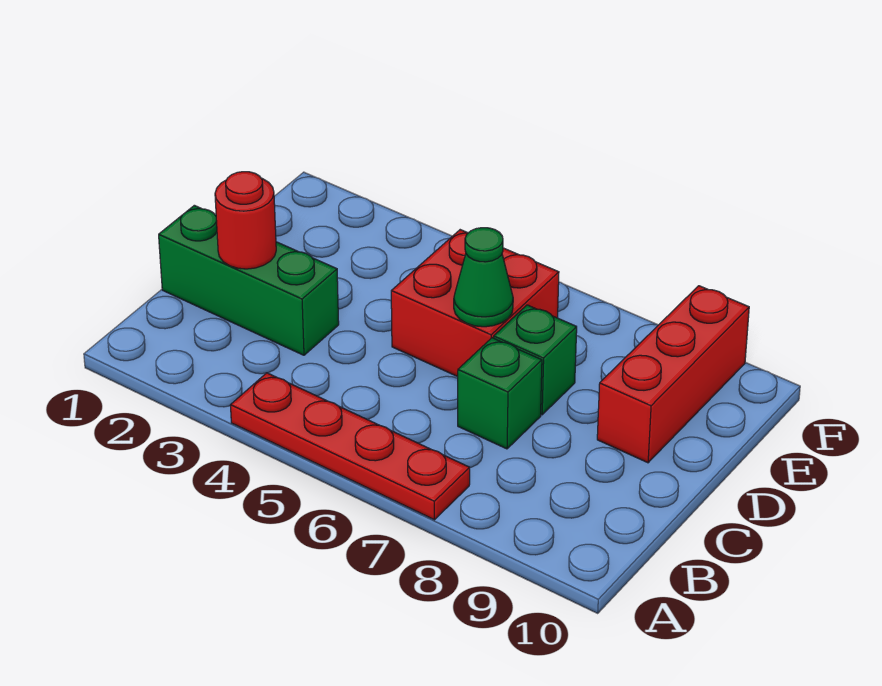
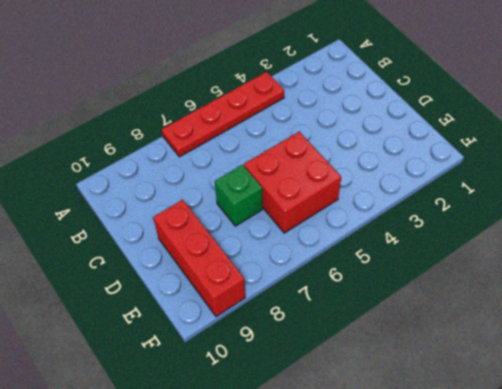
none -> green 1x3 brick [159,205,339,355]
none -> green 1x1 brick [458,338,542,449]

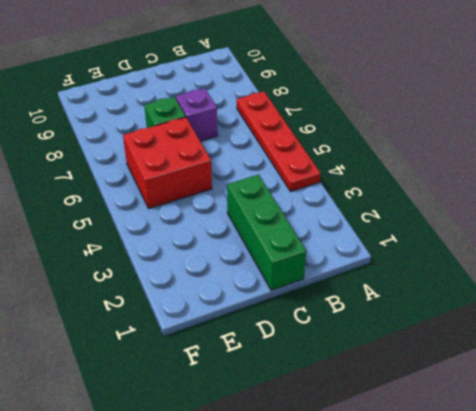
purple 1x1 brick [176,88,218,141] -> green 1x1 brick [458,338,542,449]
none -> red 1x3 brick [597,286,749,463]
none -> red 1x1 round brick [215,172,276,269]

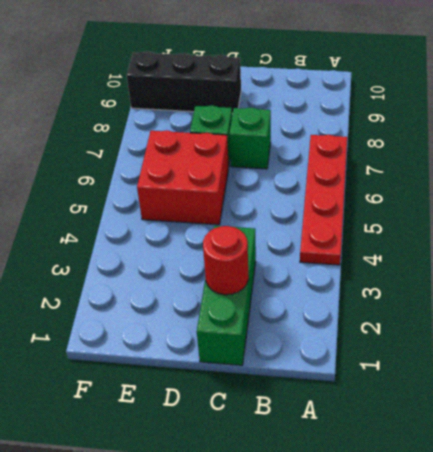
black 1x3 brick [127,51,241,114] -> red 1x3 brick [597,286,749,463]
none -> green 1x1 cone [454,228,513,327]

